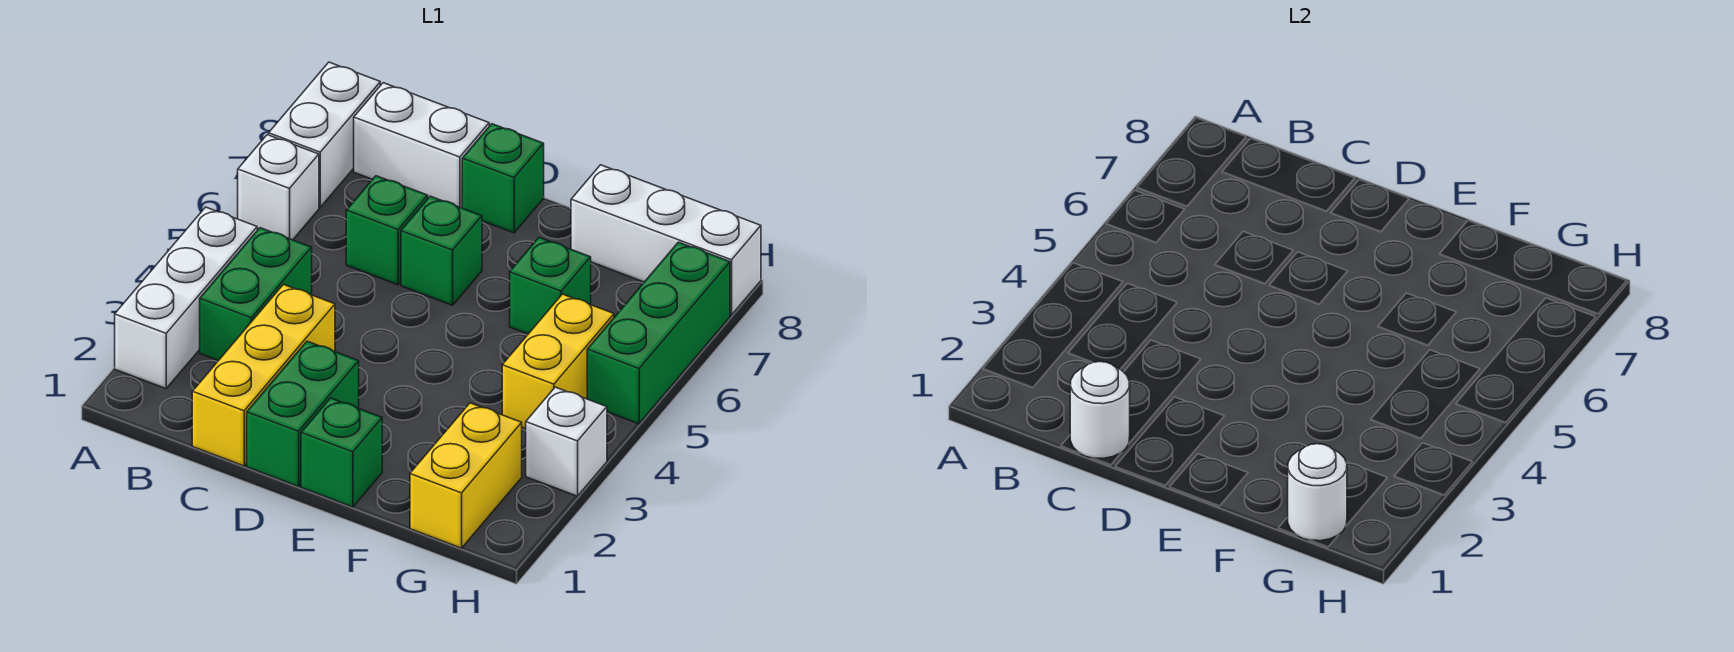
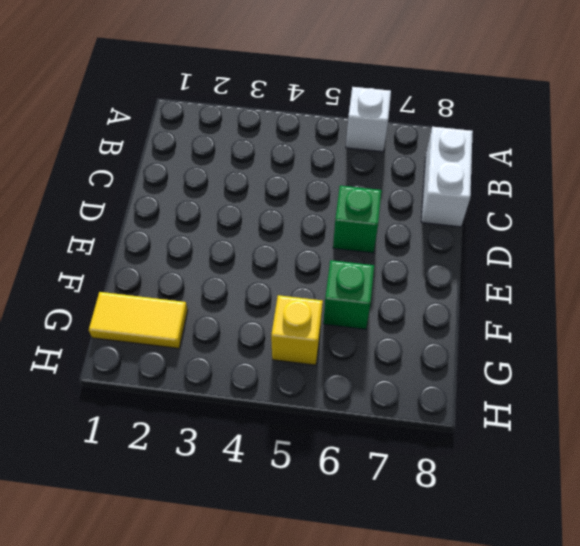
yellow 1x2 tile [89,292,188,348] -> yellow 1x2 brick [410,403,522,548]
yellow 1x1 brick [271,295,323,365] -> yellow 1x2 brick [502,294,614,429]
none -> white 1x3 brick [115,207,257,389]
none -> white 1x2 brick [269,62,380,207]
none -> green 1x2 brick [200,228,312,361]

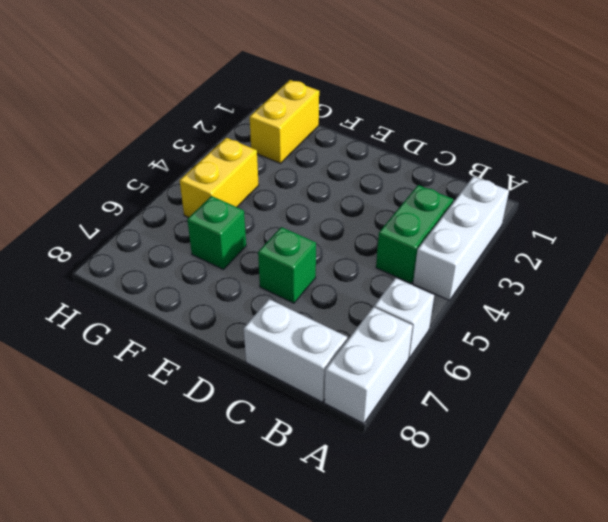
none -> yellow 1x3 brick [192,285,335,466]
none -> green 1x1 brick [346,176,428,285]
none -> green 1x2 brick [247,341,359,487]

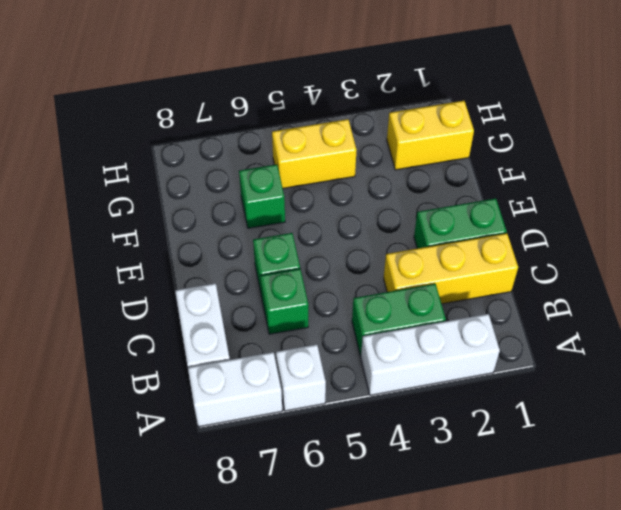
none -> green 1x1 brick [462,124,544,233]
none -> green 1x1 brick [301,398,382,507]
none -> white 1x3 brick [571,165,761,315]

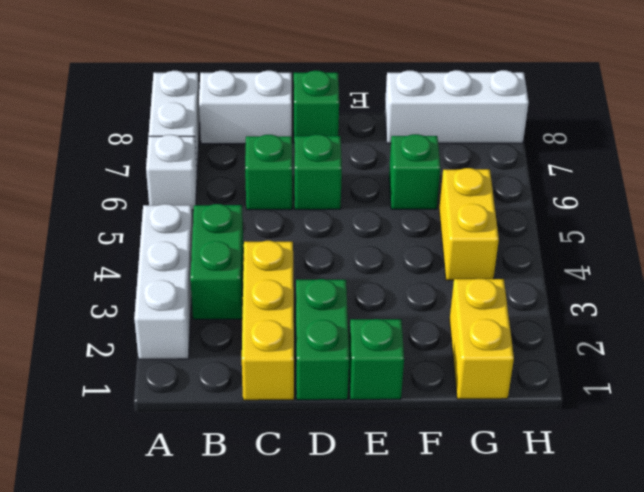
none -> white 1x1 brick [526,387,607,496]
none -> green 1x3 brick [587,242,730,424]
none -> white 1x1 round brick [1070,362,1130,458]

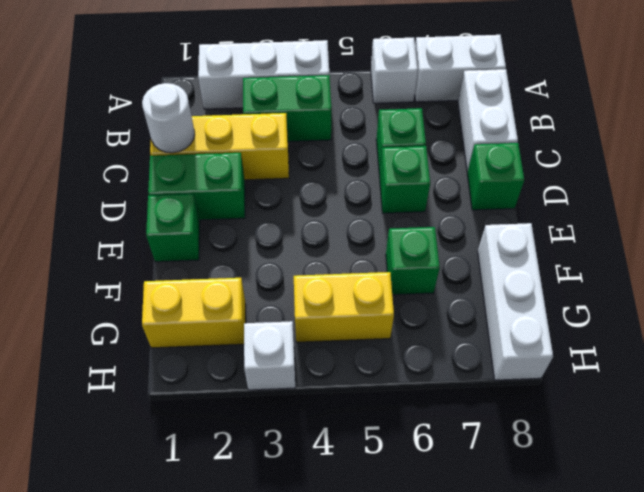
none -> green 1x3 brick [587,242,730,424]
none -> white 1x1 round brick [1288,444,1347,541]

